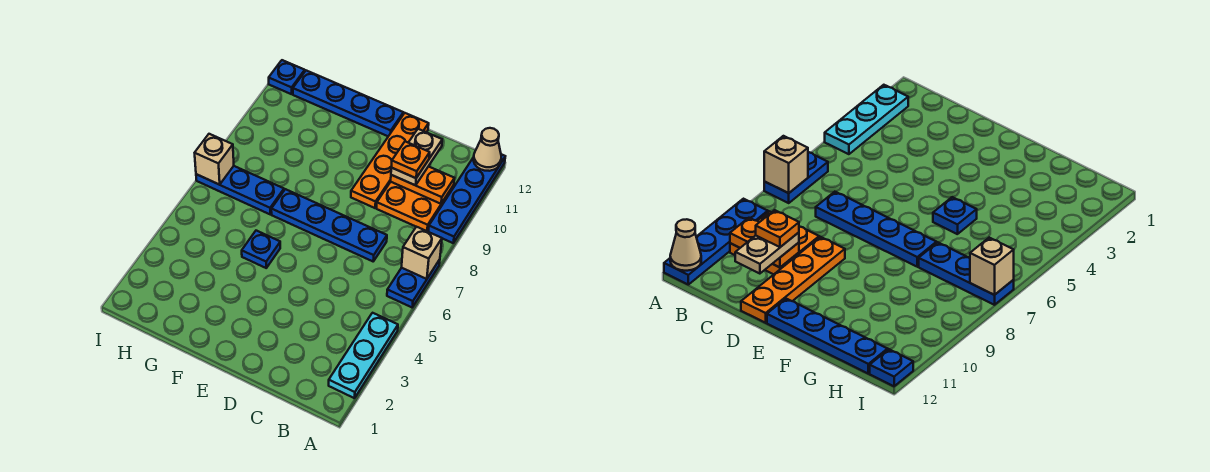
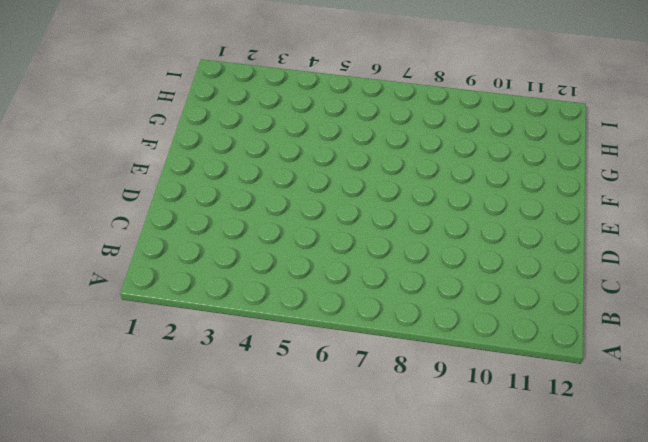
none -> cyan 1x3 plate [329,313,398,398]
none -> blue 1x2 plate [387,259,440,307]
none -> blue 1x4 plate [428,154,505,243]

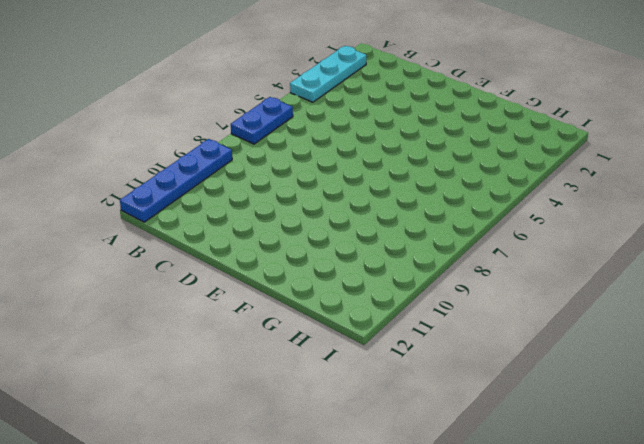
none -> orange 2x2 plate [377,182,454,231]
none -> blue 1x4 plate [271,189,387,261]
none -> orange 1x4 plate [351,113,429,208]

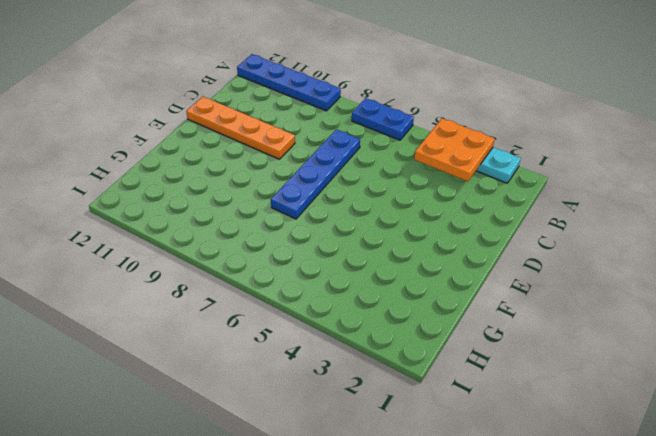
orange 2x2 plate [414,118,495,181] -> orange 2x2 plate moved to [377,182,454,231]
none -> blue 1x4 plate [293,71,403,136]
none -> blue 1x1 plate [242,231,280,268]
none -> blue 1x3 plate [196,166,284,214]

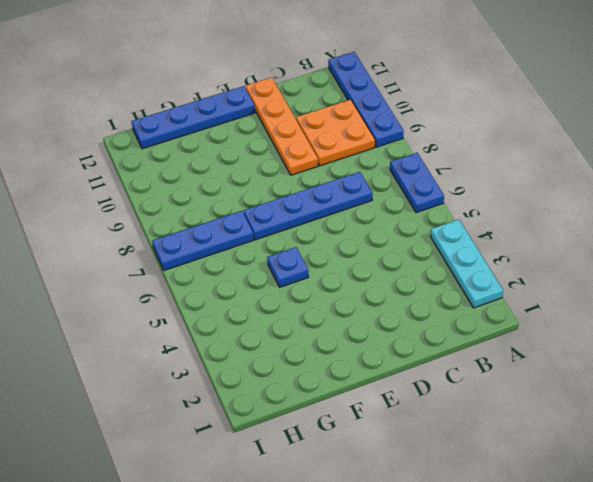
none -> blue 1x1 plate [269,60,305,94]
none -> tan 1x1 brick [402,227,442,279]
none -> tan 1x1 cone [474,128,501,171]

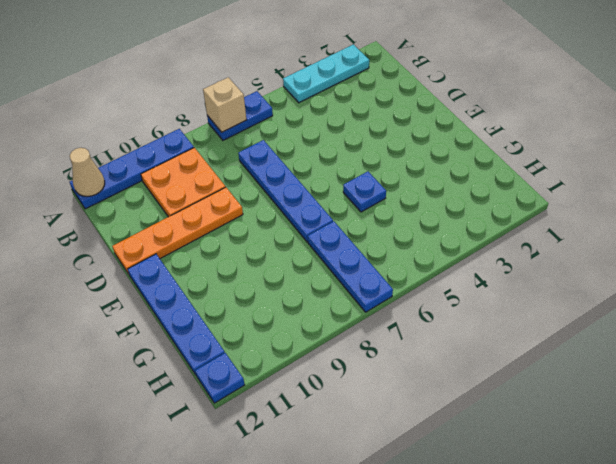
none -> orange 1x2 plate [391,166,454,204]
none -> tan 1x1 brick [195,134,234,185]
none -> tan 1x2 plate [391,129,442,185]

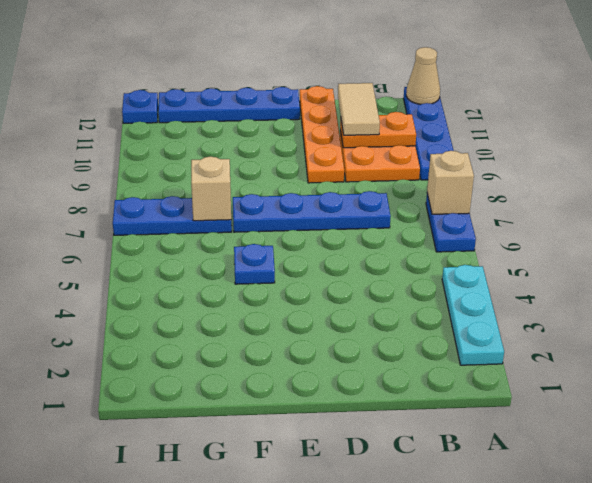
tan 1x2 tile [338,83,380,135] -> tan 1x2 plate [391,129,442,185]
tan 1x1 brick [191,157,231,221] -> tan 1x1 brick moved to [195,134,234,185]
none -> orange 1x1 plate [391,141,430,178]

